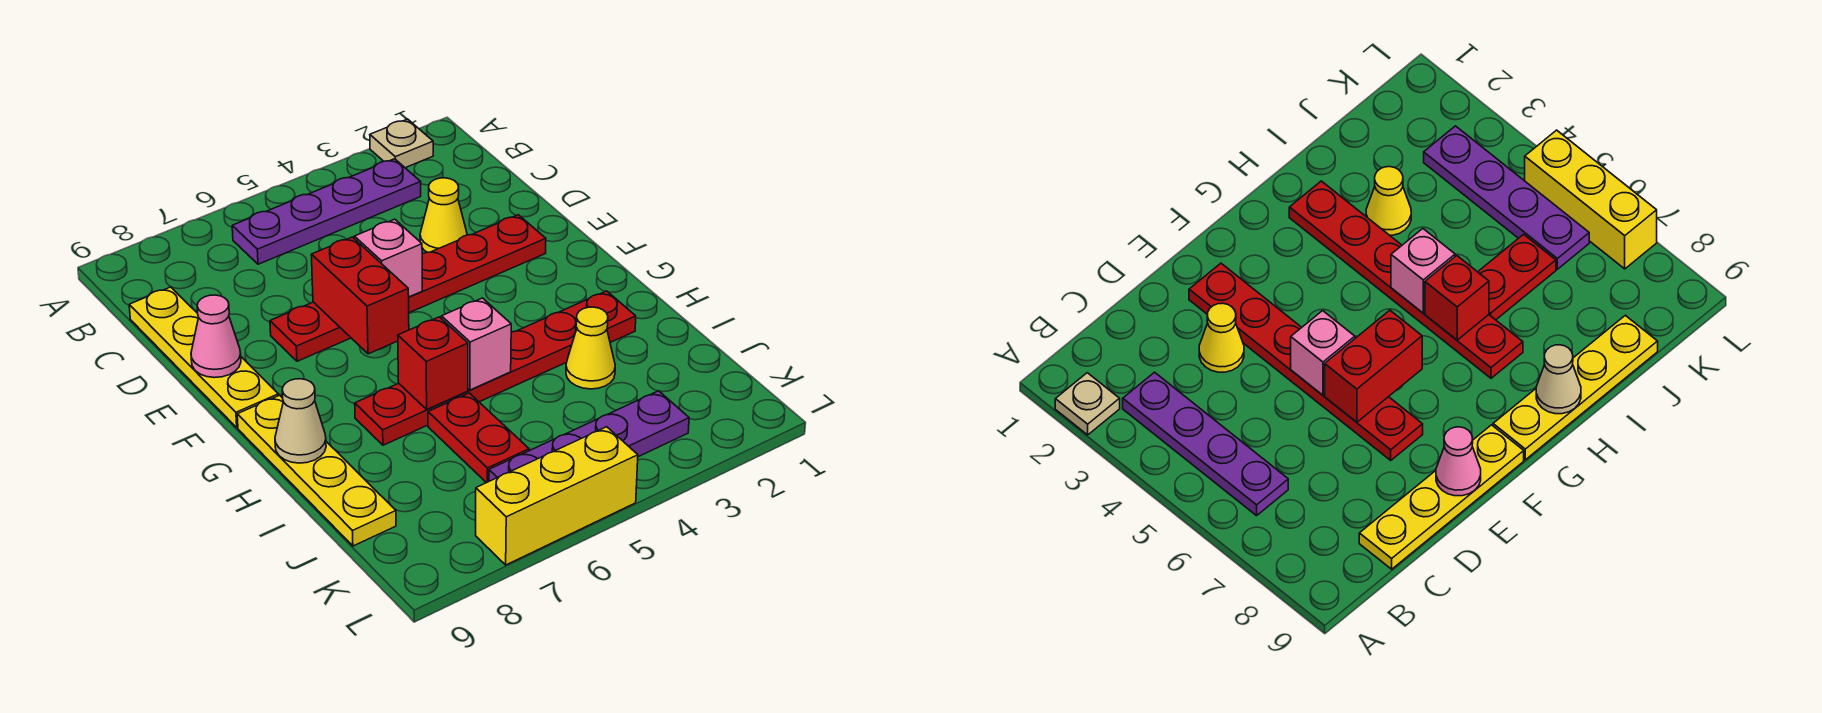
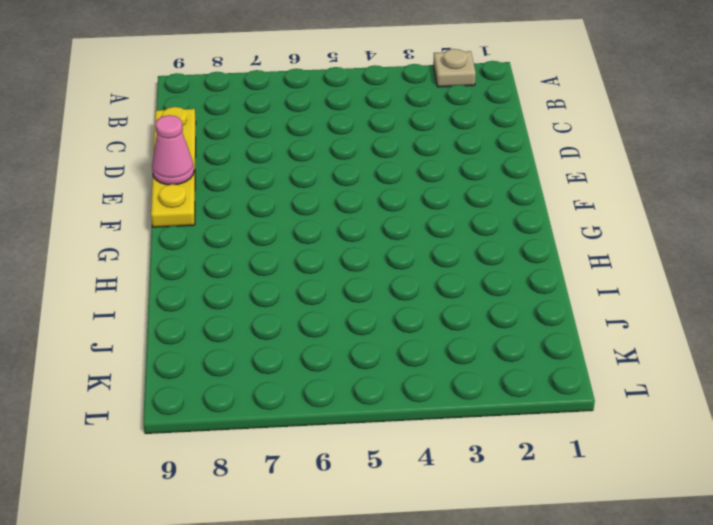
none -> purple 1x4 plate [232,159,421,264]
none -> yellow 1x1 cone [420,178,467,252]
none -> red 1x6 plate [270,215,546,361]

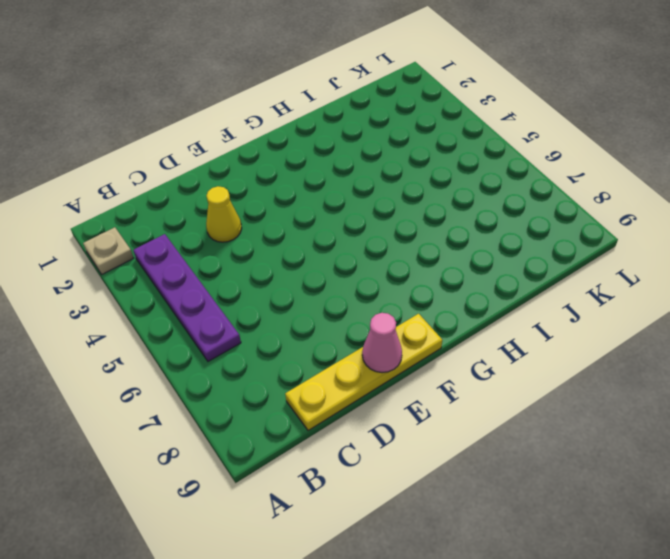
none -> red 1x6 plate [270,215,546,361]
none -> yellow 1x4 plate [237,395,396,546]
none -> red 1x6 plate [355,291,636,445]

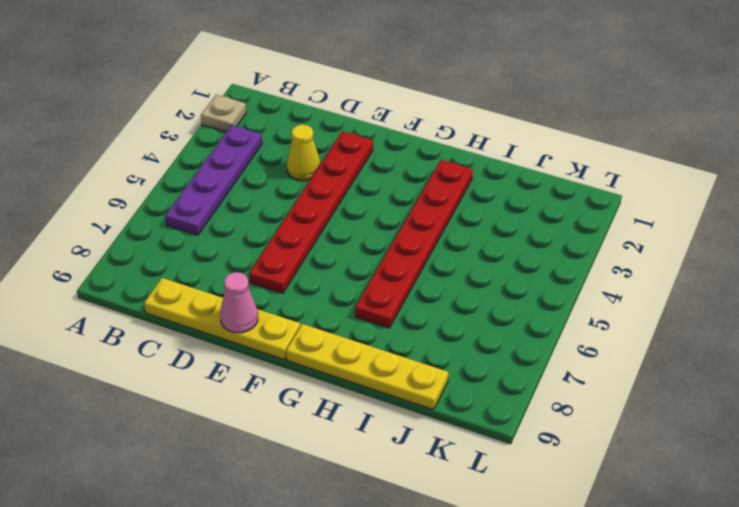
none -> yellow 1x1 cone [566,307,615,389]
none -> red 1x2 plate [428,393,529,483]
none -> purple 1x4 plate [489,391,689,481]

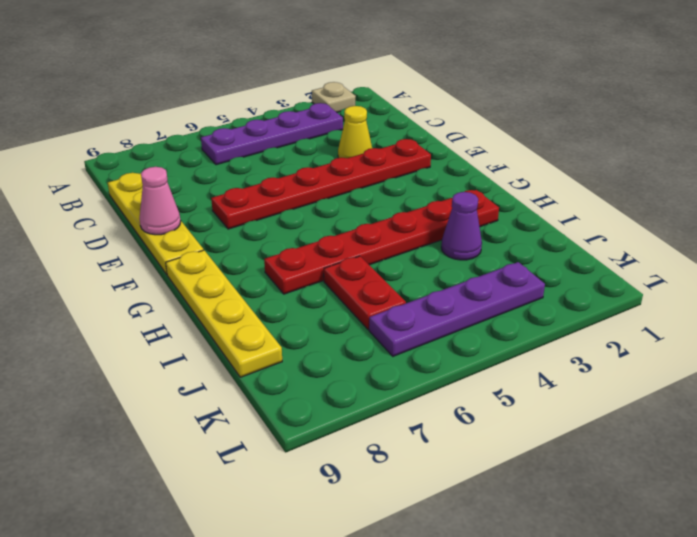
purple 1x1 cone [441,192,482,260] -> yellow 1x1 cone [566,307,615,389]
none -> yellow 1x3 brick [476,427,638,565]
none -> pink 1x1 brick [354,219,422,297]
none -> red 1x2 brick [311,237,409,354]

